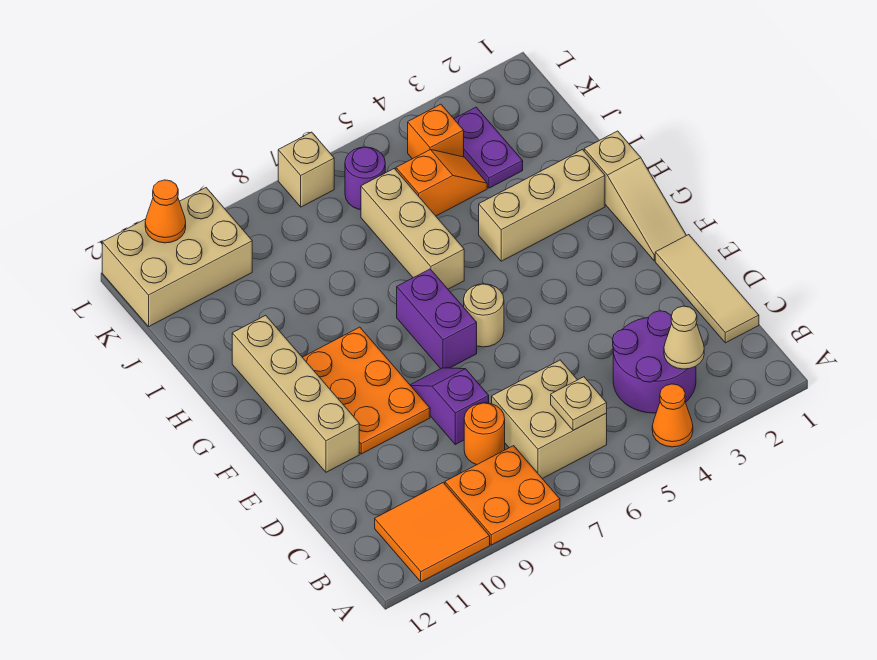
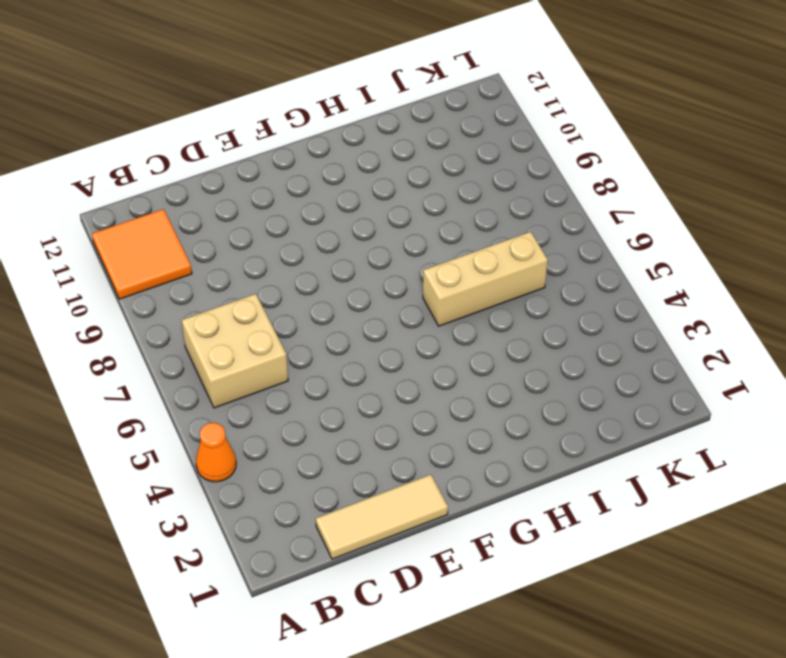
none -> orange 2x2 plate [445,446,560,545]
none -> purple 2x2 round brick [613,311,696,413]
none -> orange 1x1 round brick [464,403,505,465]

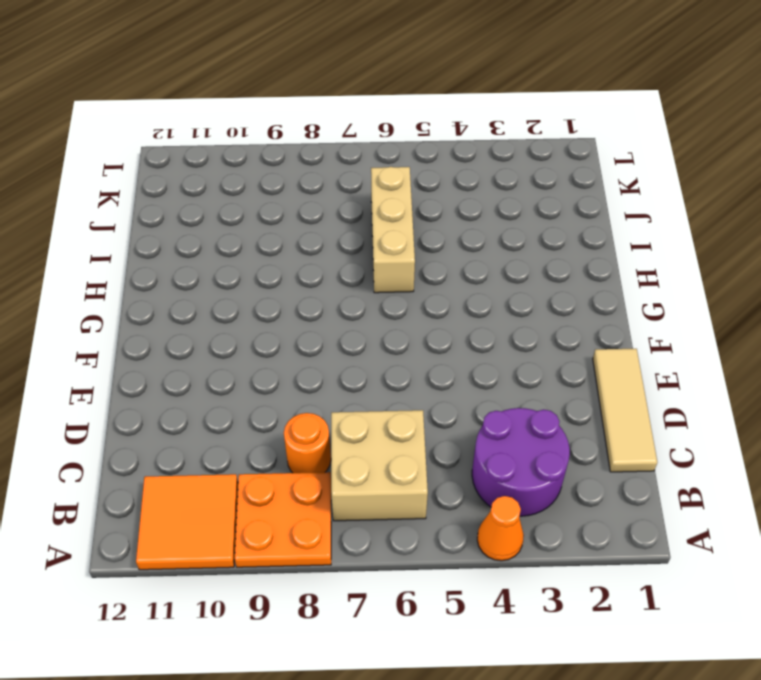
none -> purple 1x2 slope [411,368,489,444]
none -> orange 2x3 plate [302,327,430,454]
none -> tan 1x4 brick [232,315,359,472]

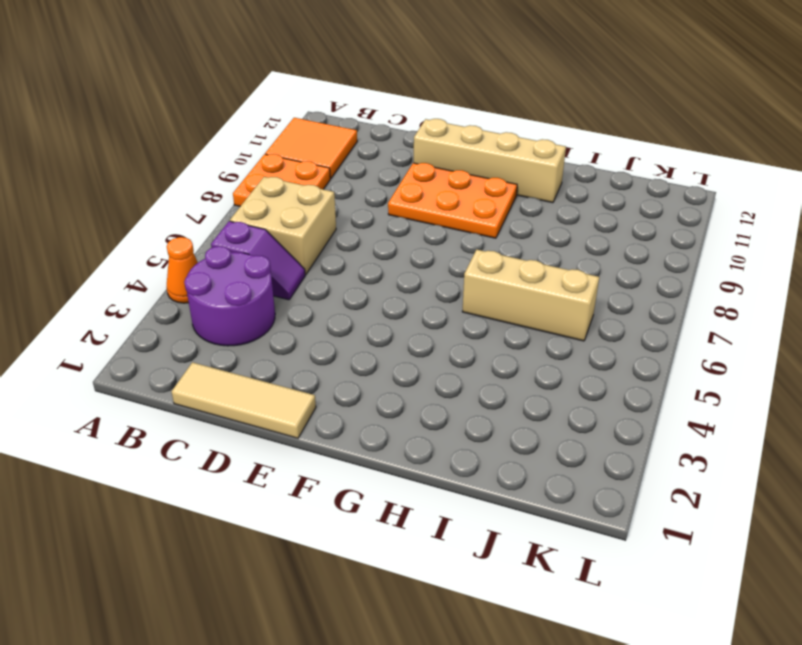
purple 1x2 slope [211,221,305,300] -> purple 1x2 slope moved to [411,368,489,444]
none -> orange 1x1 round brick [464,403,505,465]
none -> tan 1x3 slope [584,131,686,261]
none -> tan 1x1 round brick [464,284,504,347]

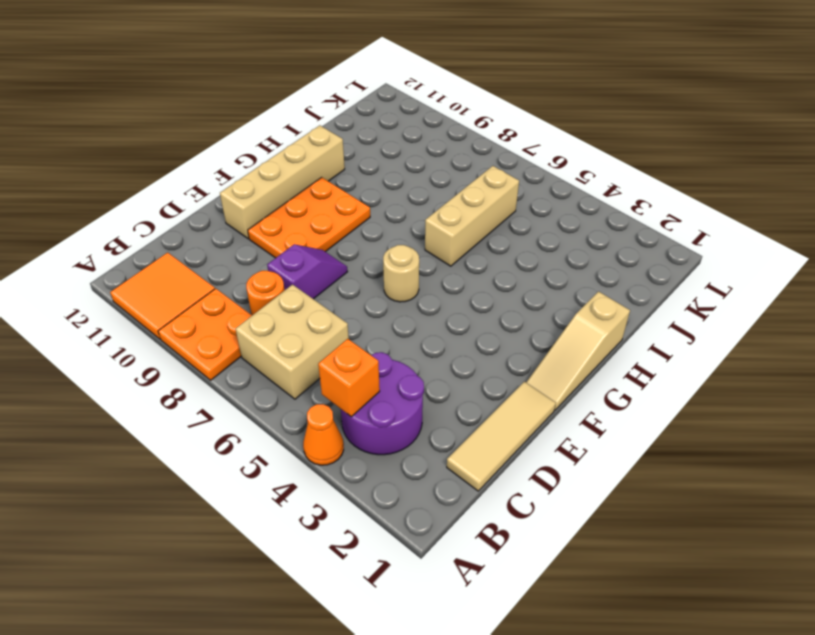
orange 1x1 brick [318,339,380,417] -> orange 1x1 brick moved to [408,104,464,159]
none -> purple 1x2 brick [397,269,477,369]
none -> tan 1x3 brick [479,150,605,261]
none -> purple 1x2 plate [454,107,523,188]

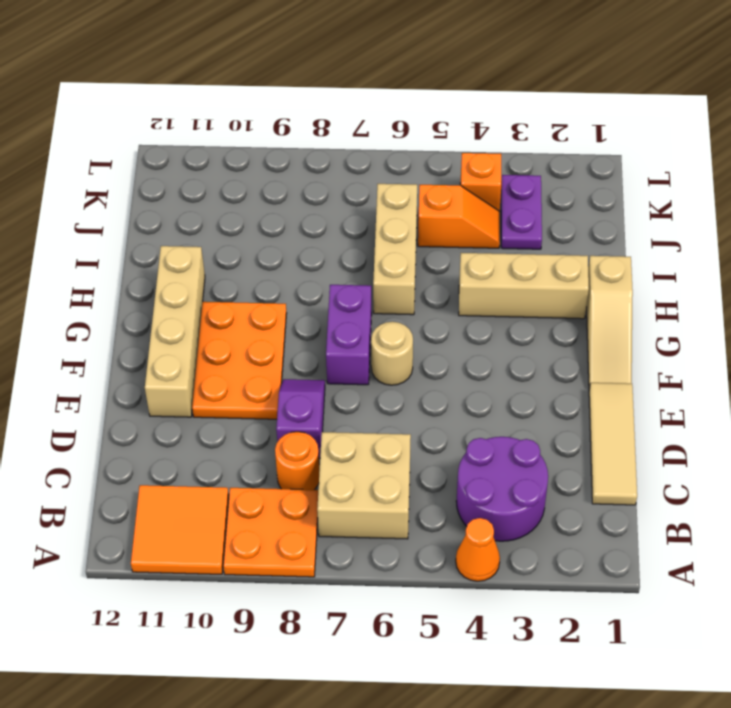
none -> purple 1x1 round brick [345,147,385,210]
none -> tan 2x3 brick [102,188,252,326]
none -> tan 1x1 brick [278,132,334,207]

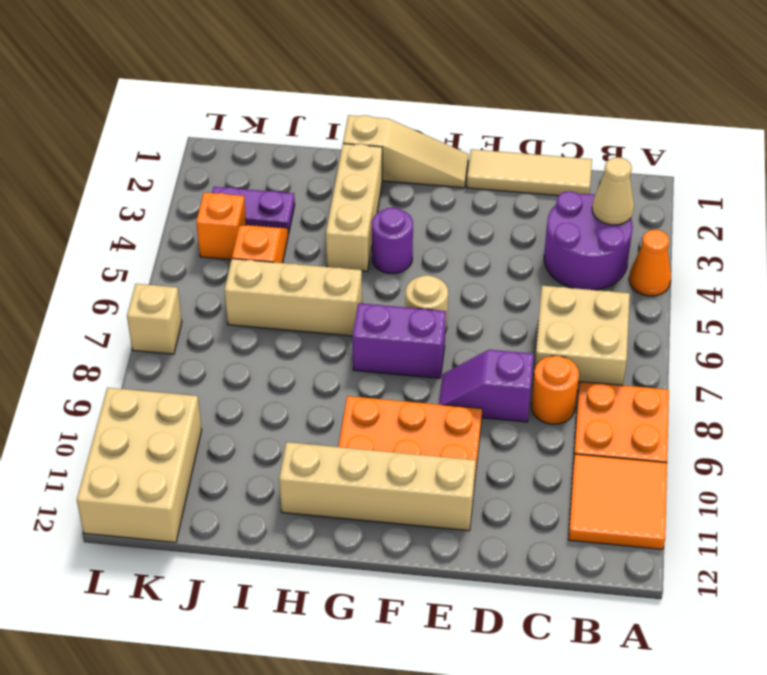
purple 1x1 round brick [372,208,413,273] -> purple 1x1 round brick moved to [345,147,385,210]
none -> tan 1x1 plate [551,377,607,430]
none -> orange 1x1 cone [145,180,186,243]

